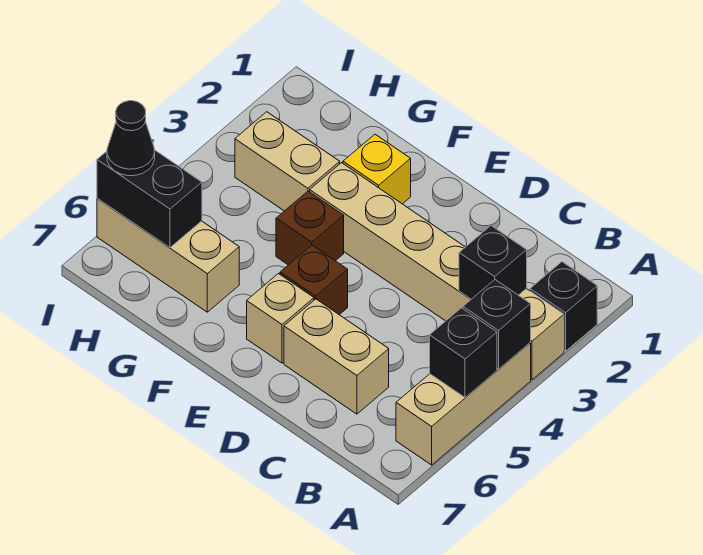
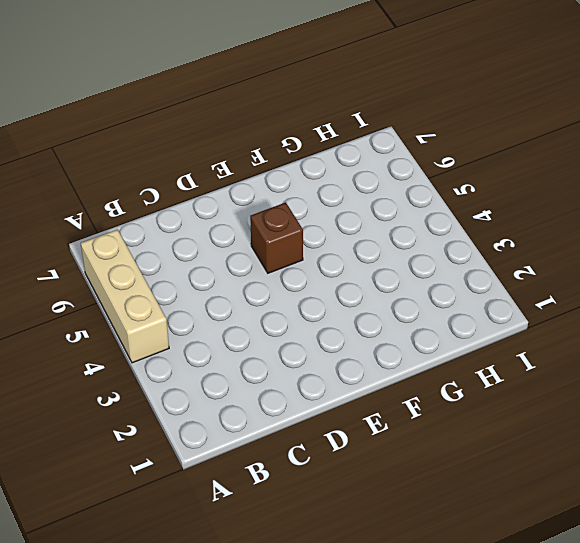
none -> black 1x1 brick [530,262,597,351]
none -> tan 1x6 brick [310,163,564,380]
none -> tan 1x2 brick [284,299,389,414]

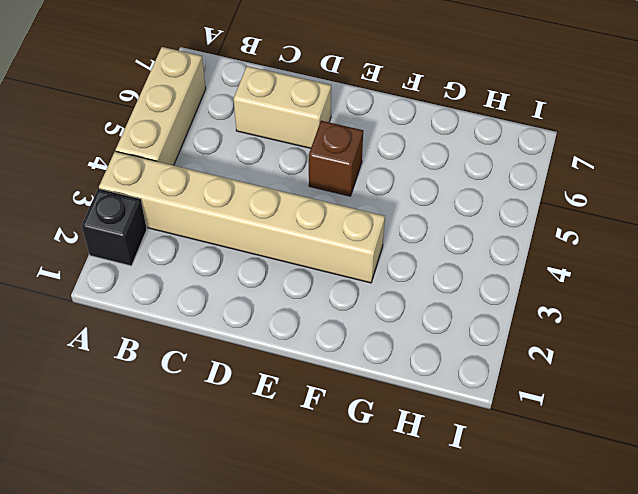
none -> tan 1x1 brick [247,274,314,363]
none -> yellow 1x1 brick [343,134,411,204]
none -> brown 1x1 brick [276,191,344,265]

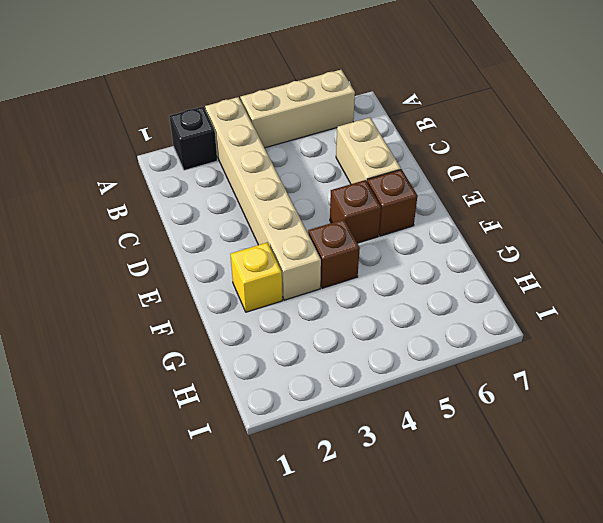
brown 1x1 brick [367,169,418,236] -> tan 1x1 brick [247,274,314,363]
none -> tan 1x2 brick [235,112,340,211]
none -> tan 1x3 brick [97,199,239,312]
none -> black 1x1 brick [463,280,531,369]

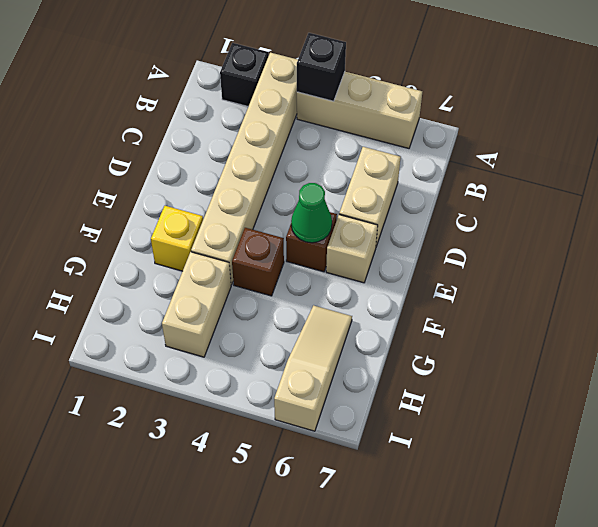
green 1x1 cone [291,183,332,243] -> none
tan 1x3 slope [274,305,352,431] -> tan 1x3 brick [97,199,239,312]
none -> black 1x1 brick [430,308,497,397]
none -> black 1x1 brick [459,226,527,299]
none -> black 1x2 brick [97,150,202,248]

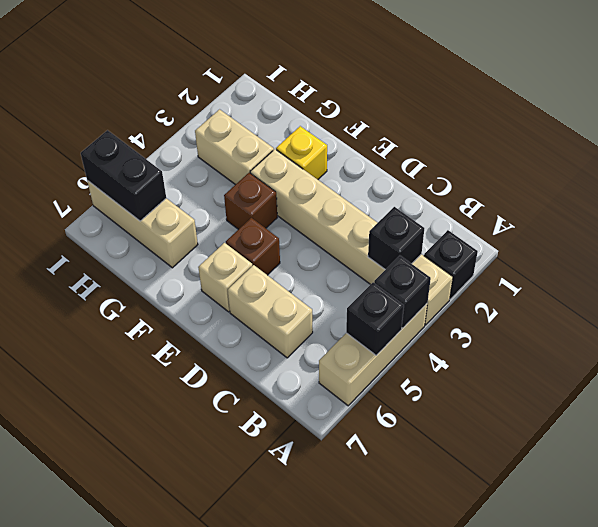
none -> black 1x1 cone [107,101,155,176]

